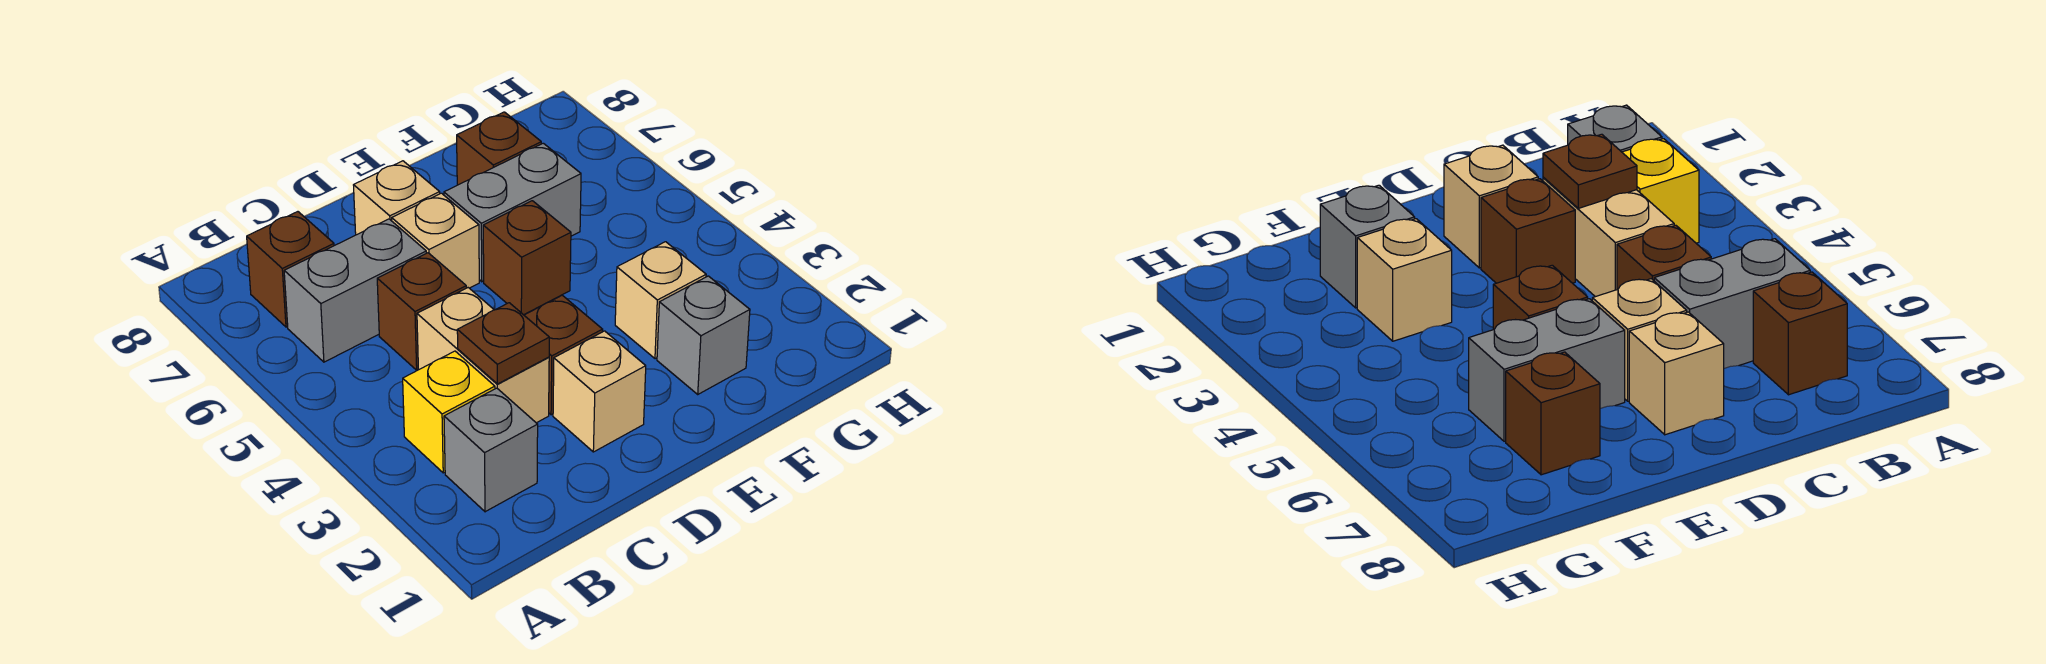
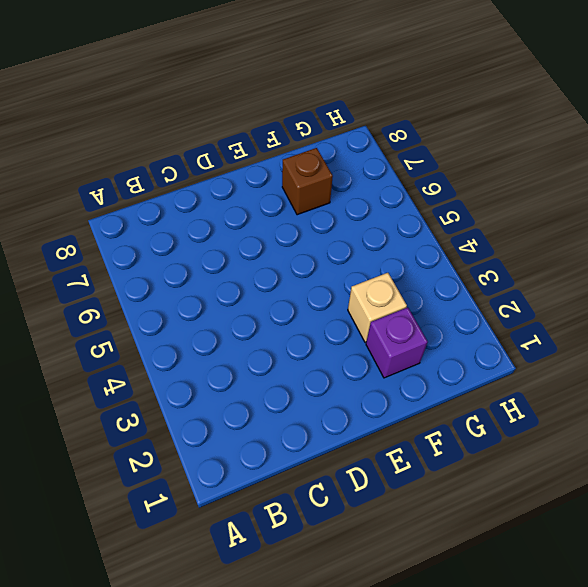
purple 1x1 brick [366,307,428,378] -> grey 1x1 brick [657,276,750,394]
none -> grey 1x1 brick [444,388,538,512]
none -> yellow 1x1 brick [403,351,495,473]
none -> grey 1x2 brick [284,219,426,362]

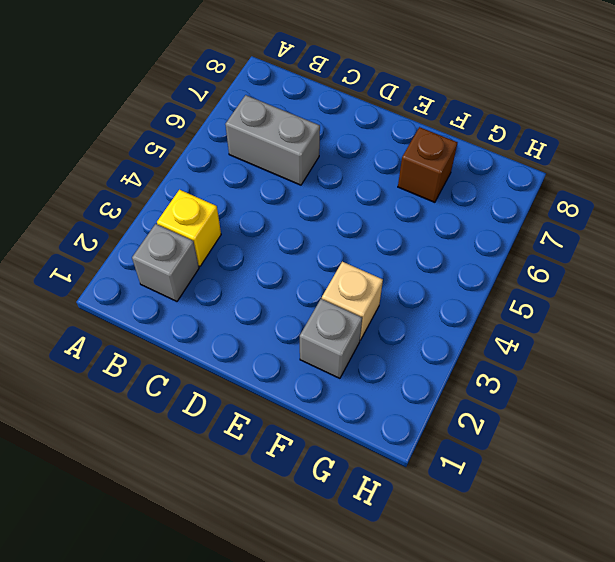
none -> brown 1x1 brick [247,212,334,327]
none -> tan 1x2 brick [417,288,549,423]
none -> brown 1x1 brick [377,253,466,370]

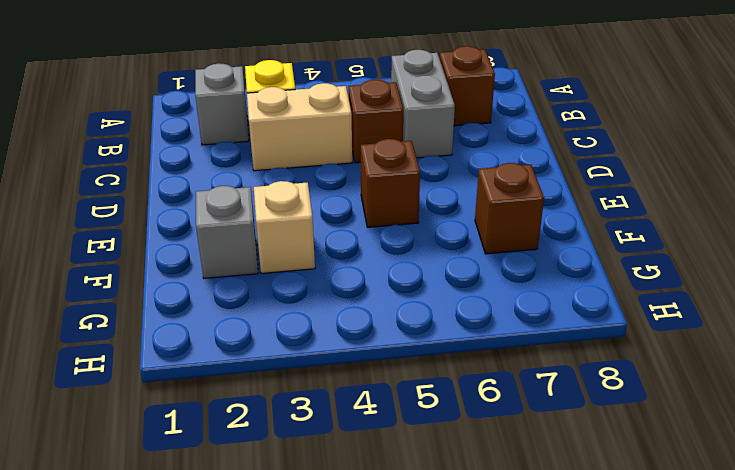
none -> tan 1x1 brick [553,331,646,452]
none -> brown 1x1 brick [524,295,603,415]
none -> tan 1x1 brick [392,193,479,288]

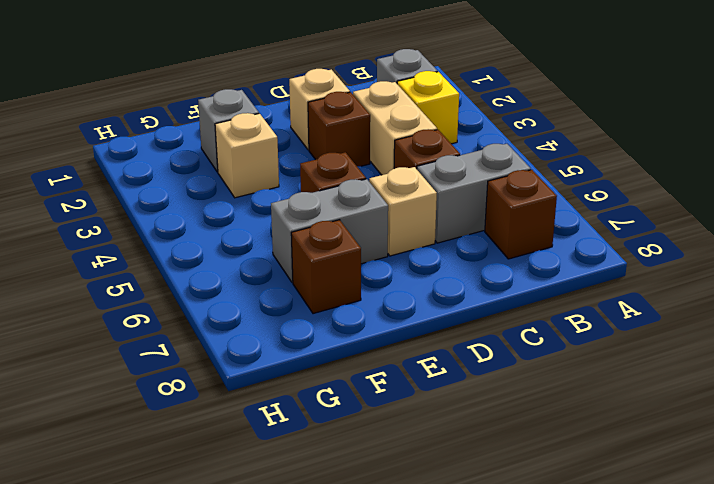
none -> tan 1x1 brick [354,161,440,235]
none -> brown 1x1 plate [457,303,549,384]

